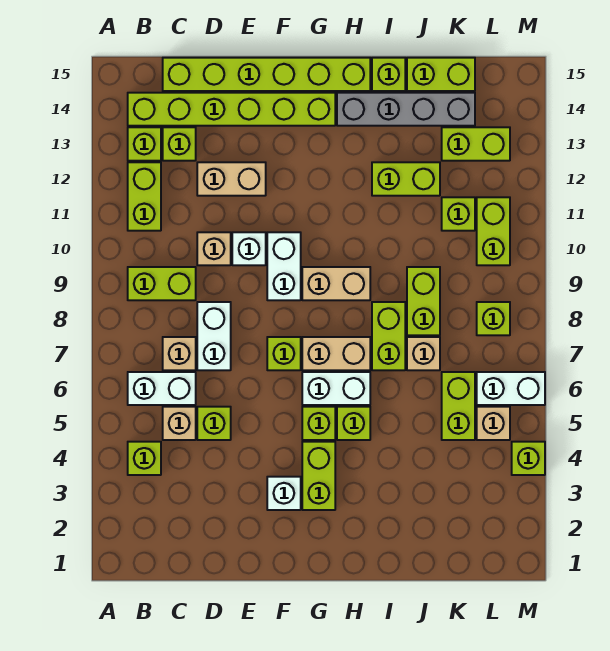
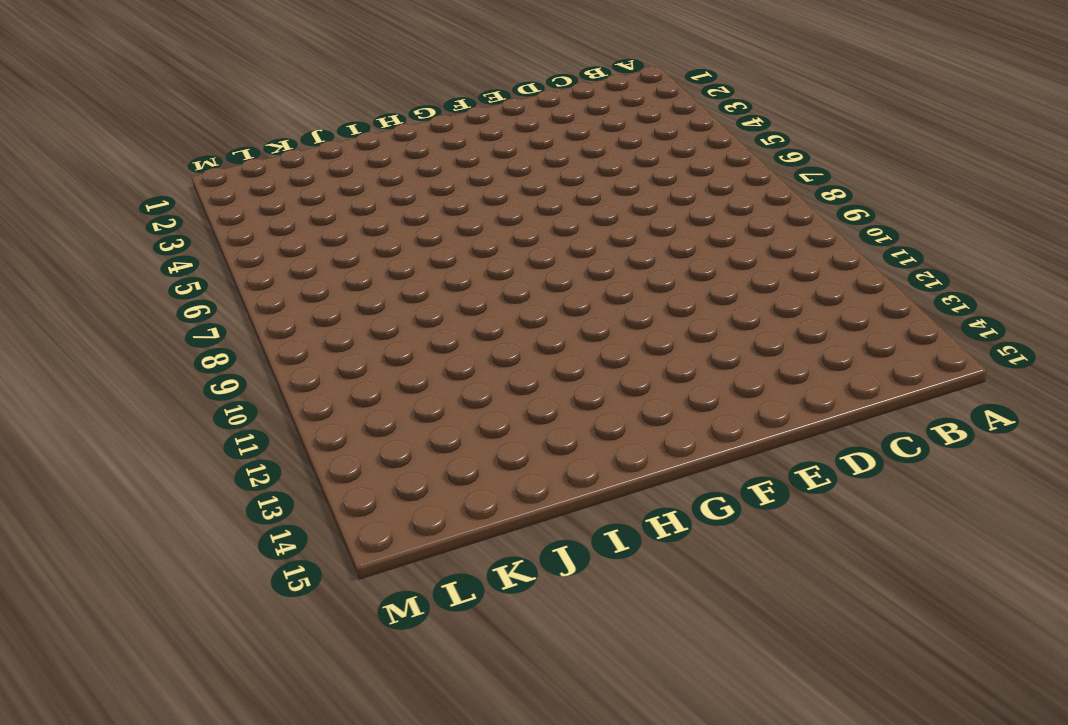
none -> lime 1x1 brick [128,442,161,475]
none -> white 1x2 brick [128,372,196,405]
none -> lime 1x2 brick [128,267,196,300]
none -> lime 1x2 brick [128,162,161,231]

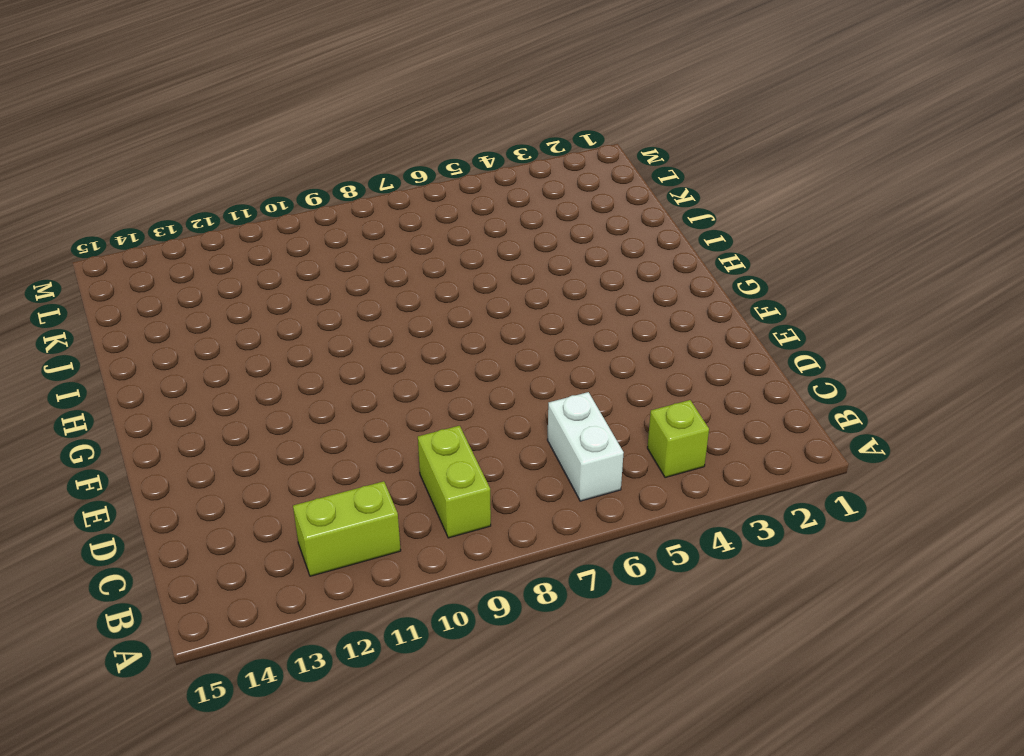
none -> lime 1x1 brick [128,127,161,161]
none -> lime 1x6 brick [128,93,335,126]
none -> tan 1x1 brick [163,407,196,440]
none -> tan 1x1 brick [163,337,196,370]

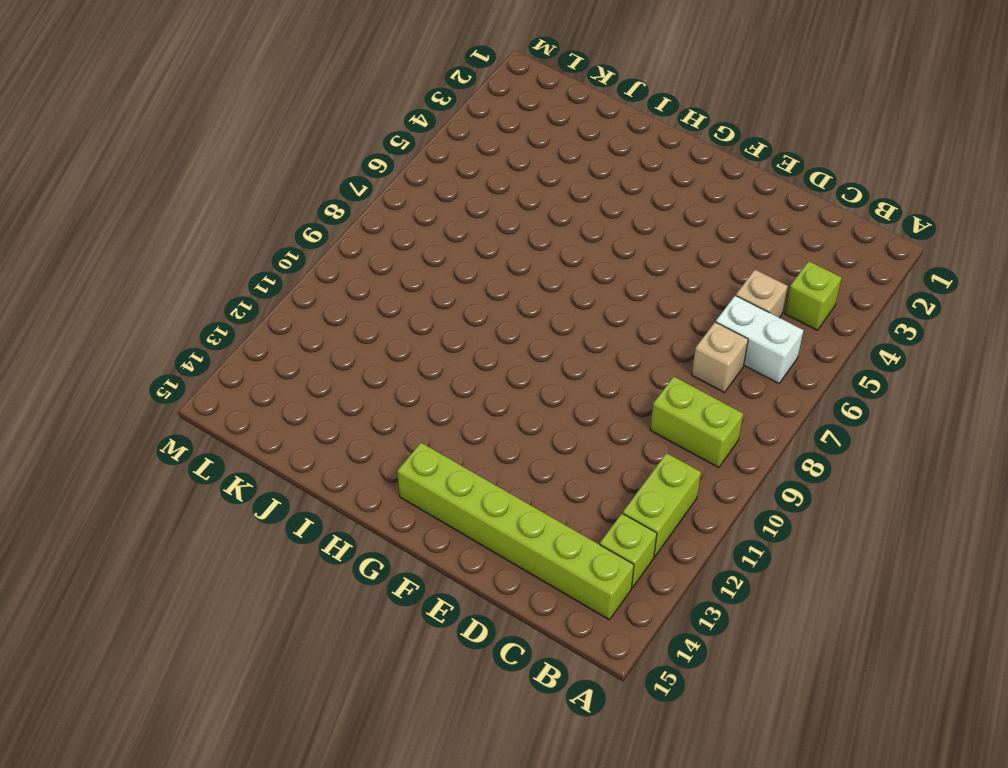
none -> lime 1x1 brick [163,127,196,161]
none -> lime 1x6 brick [163,58,370,91]
none -> lime 1x1 brick [197,407,231,440]
none -> white 1x2 brick [197,302,231,370]

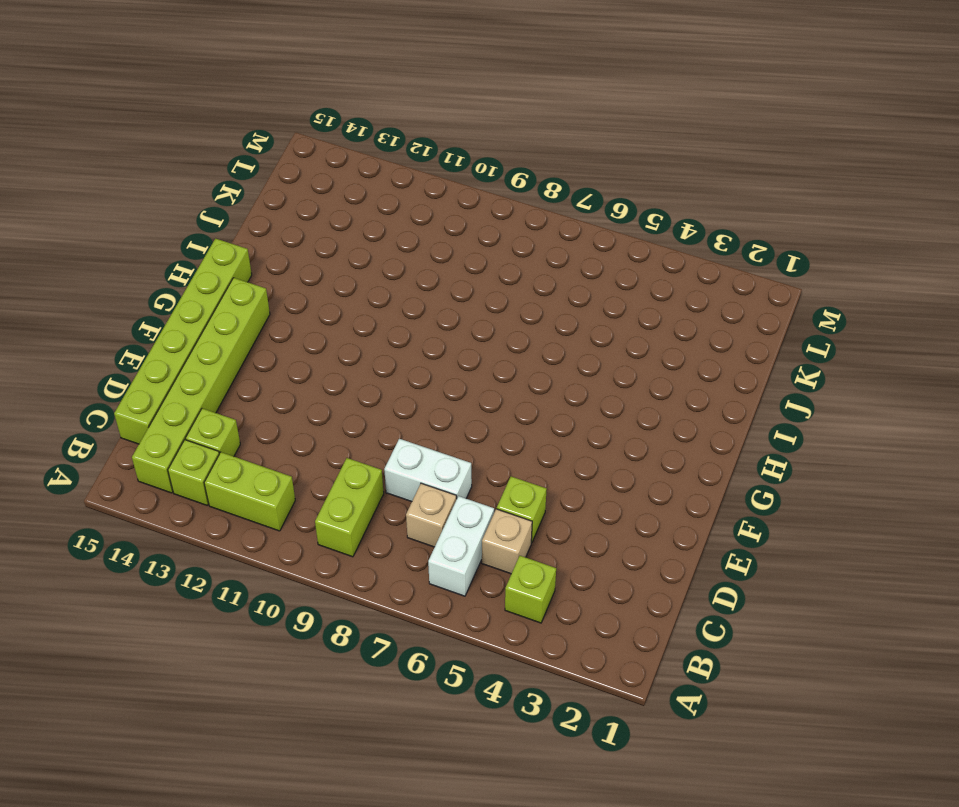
none -> tan 1x1 brick [197,232,231,265]
none -> tan 1x2 brick [197,162,266,196]
none -> white 1x1 brick [232,232,266,265]
none -> white 1x1 brick [267,477,301,510]

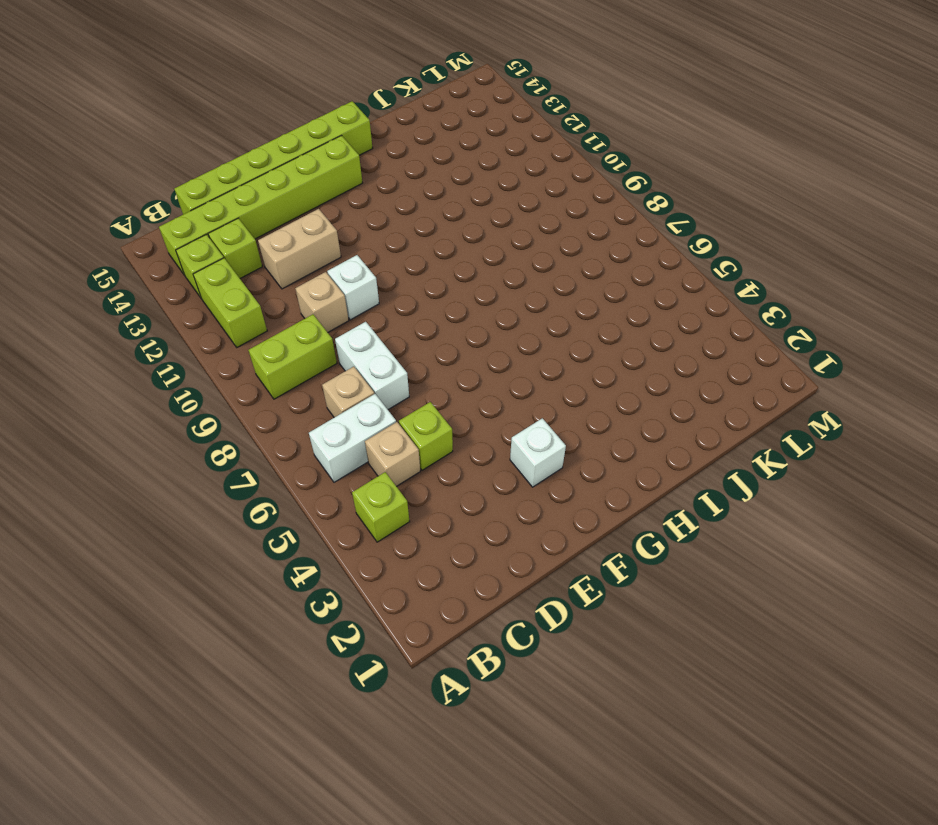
none -> lime 1x1 brick [267,337,301,370]
none -> white 1x2 brick [267,232,301,300]
none -> lime 1x2 brick [302,442,335,510]
none -> lime 1x1 brick [302,407,335,440]

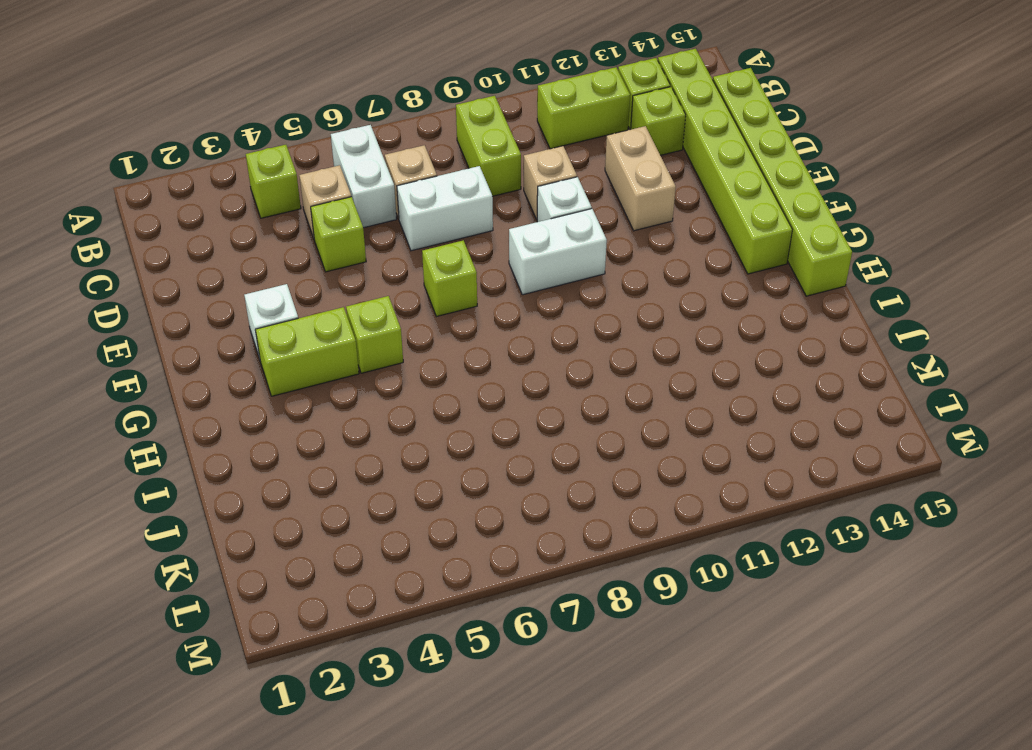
none -> white 1x2 brick [302,372,370,405]
none -> tan 1x2 brick [302,337,370,370]
none -> tan 1x2 brick [302,267,370,300]
none -> lime 1x1 brick [337,407,370,440]

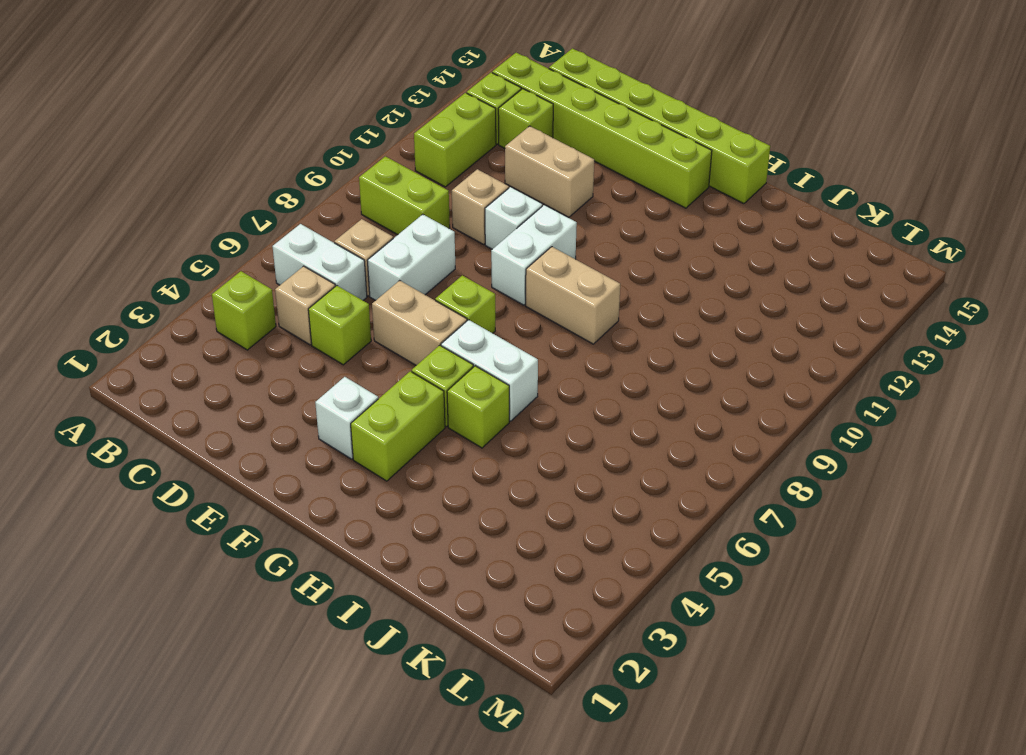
tan 1x2 brick [372,280,467,365] -> tan 1x2 brick moved to [302,337,370,370]
none -> grey 1x4 brick [337,93,475,126]
none -> lime 1x2 brick [372,302,405,370]
none -> lime 1x2 brick [372,162,440,196]
none -> lime 1x1 brick [372,58,405,91]

